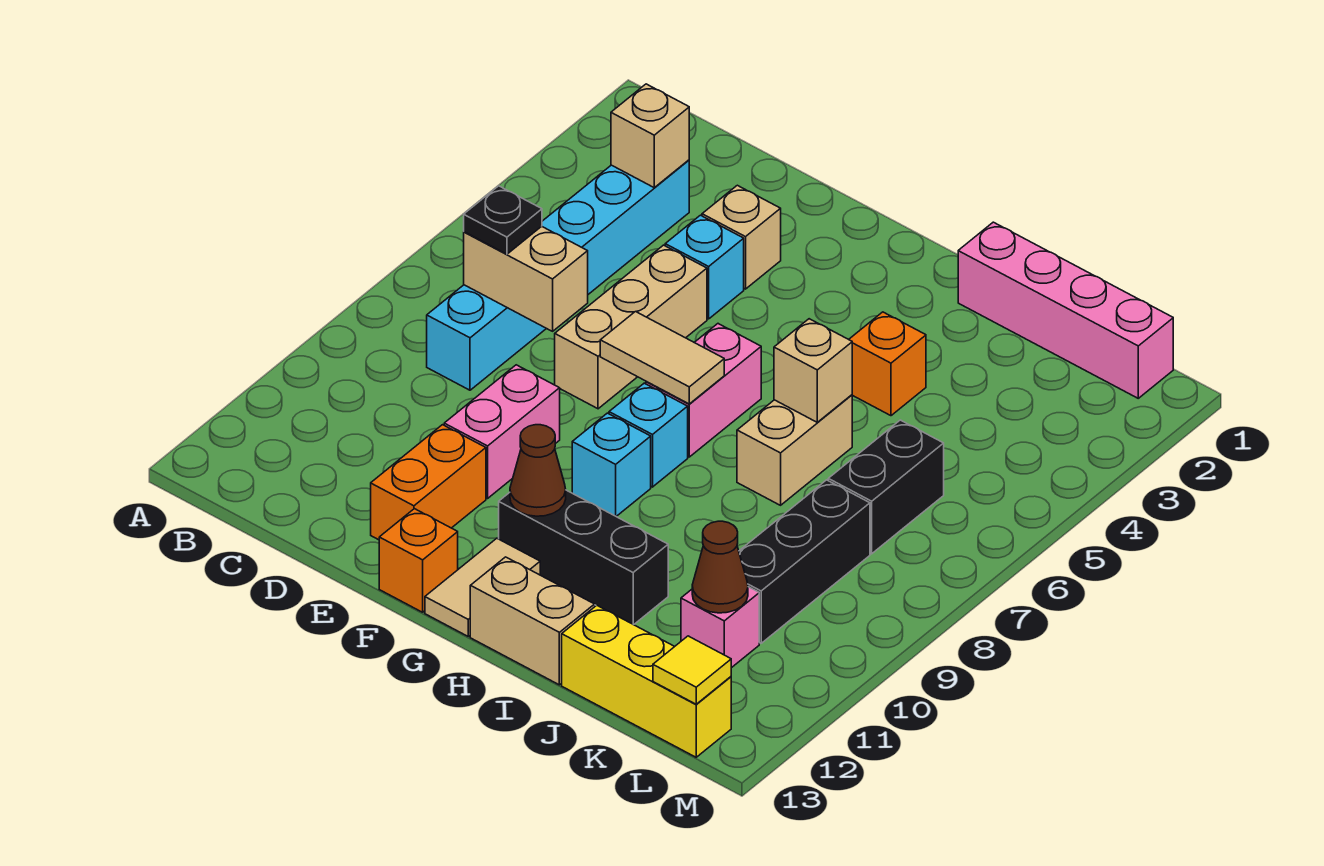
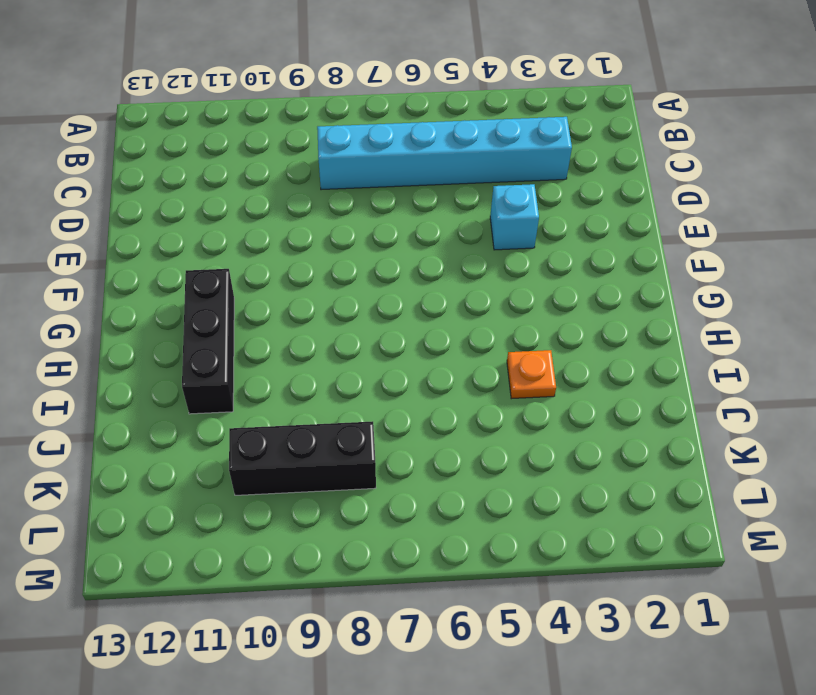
orange 1x1 plate [507,350,556,399] -> orange 1x1 brick [849,312,926,416]
none -> tan 1x1 brick [702,185,781,289]
none -> tan 1x3 brick [555,245,707,409]
none -> pink 1x2 brick [444,365,560,498]

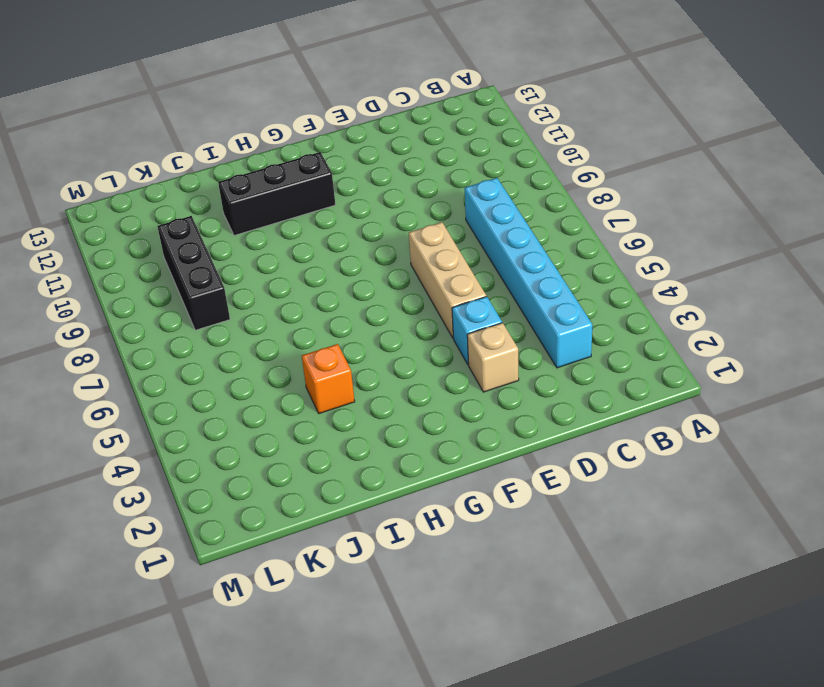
none -> pink 1x2 brick [444,365,560,498]
none -> orange 1x2 brick [371,425,486,540]
none -> orange 1x1 brick [379,509,458,612]

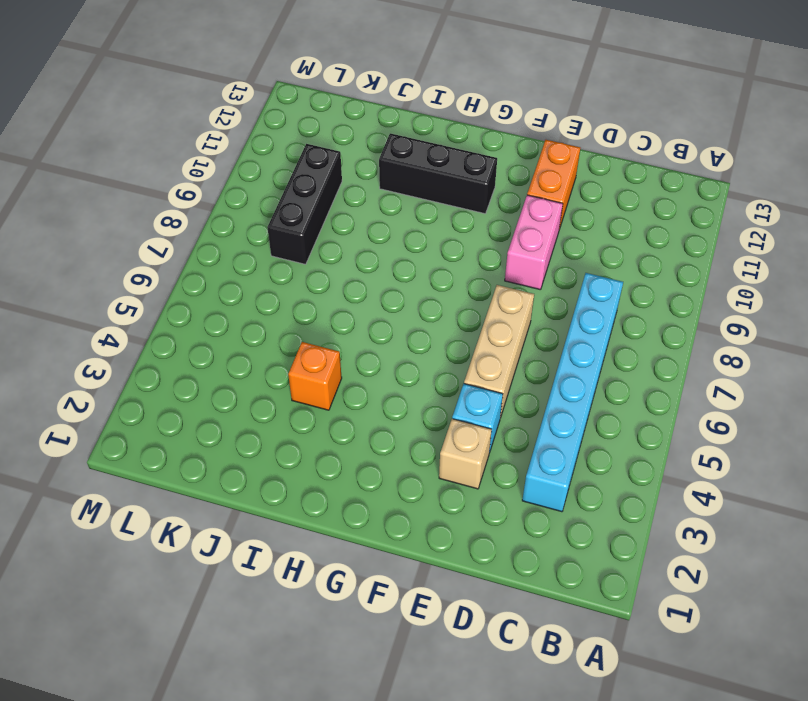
none -> orange 1x1 brick [379,509,458,612]
none -> pink 1x2 brick [646,324,761,457]
none -> cyan 1x1 brick [609,383,688,487]

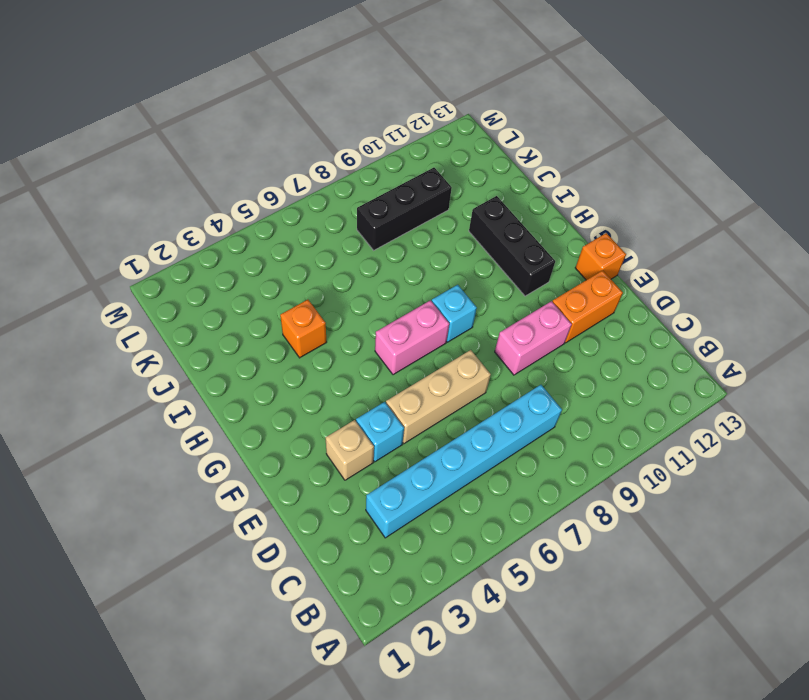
none -> cyan 1x1 brick [572,413,651,516]
none -> tan 1x2 tile [425,538,540,636]
none -> tan 1x2 brick [470,557,595,685]

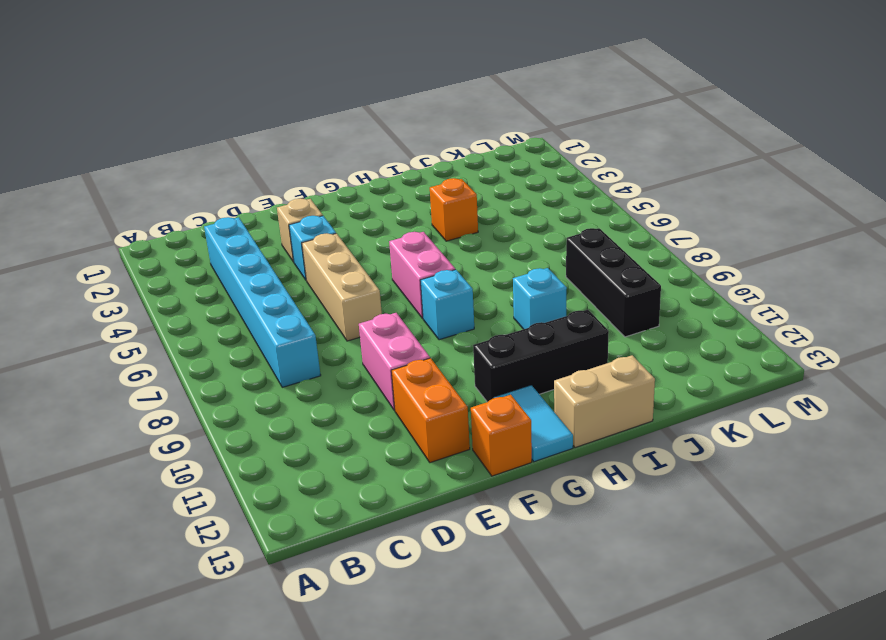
cyan 1x2 tile [494,385,573,462] -> tan 1x2 tile [425,538,540,636]
cyan 1x1 brick [513,268,567,329] -> cyan 1x1 brick moved to [572,413,651,516]
none -> pink 1x4 brick [958,222,1173,398]
none -> tan 1x2 brick [737,395,852,505]
none -> yellow 1x3 brick [562,605,731,757]

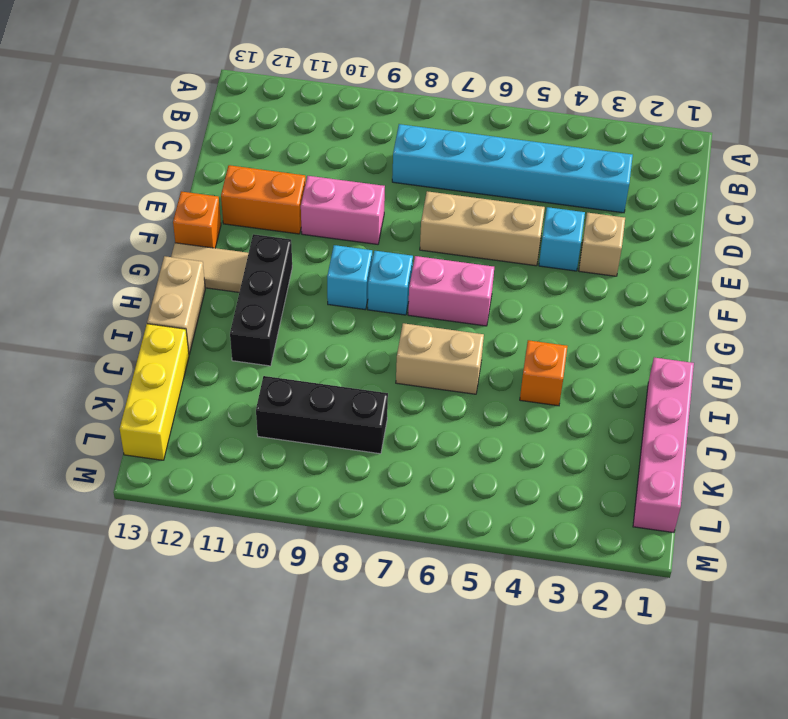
none -> black 1x2 brick [828,420,944,554]
none -> pink 1x1 brick [681,587,759,668]
none -> tan 1x1 brick [611,84,689,187]

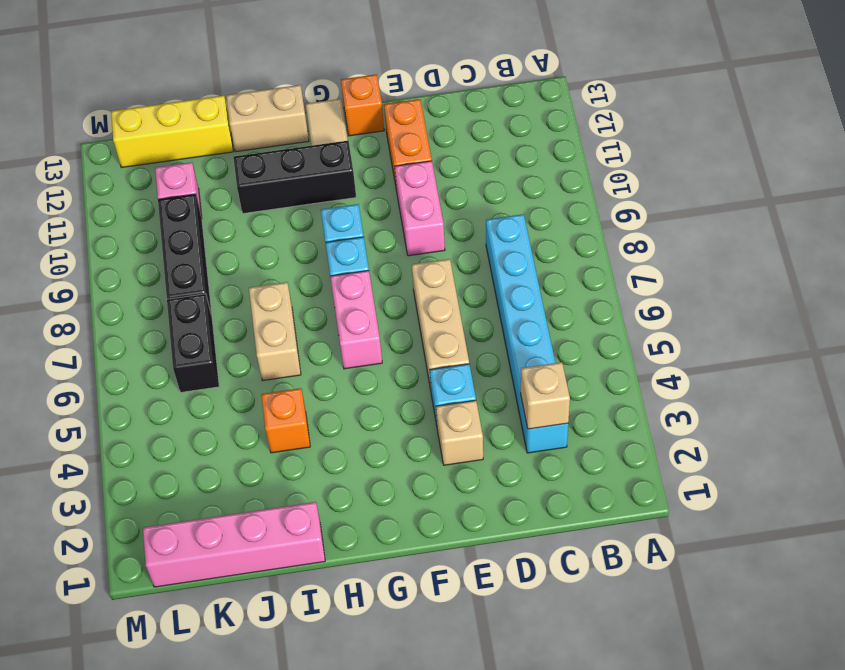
none -> tan 1x2 brick [464,226,588,331]
none -> tan 1x2 tile [600,312,724,404]
none -> brown 1x1 cone [510,425,566,516]

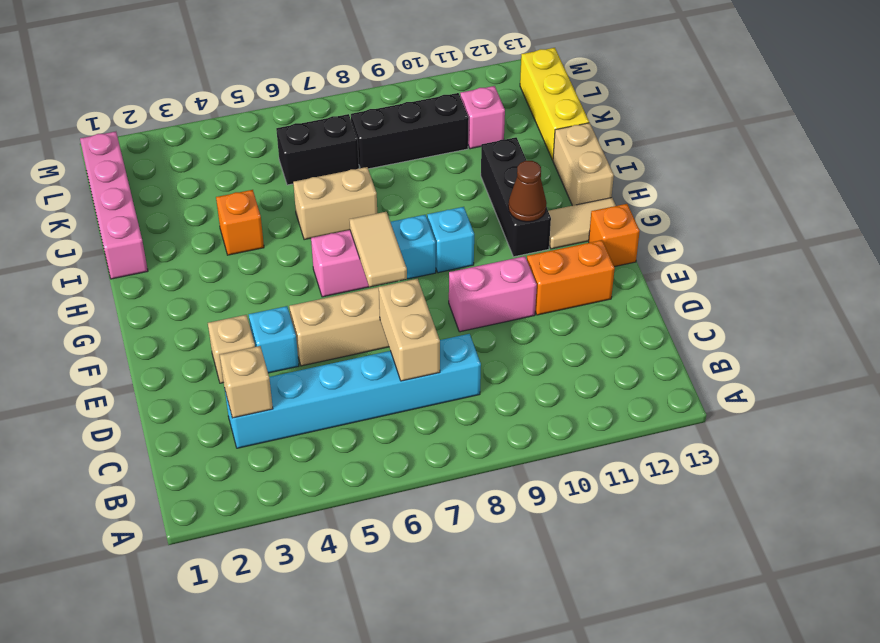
none -> tan 1x1 brick [774,319,852,423]
none -> brown 1x1 cone [692,521,748,613]
none -> yellow 1x1 tile [653,636,731,704]

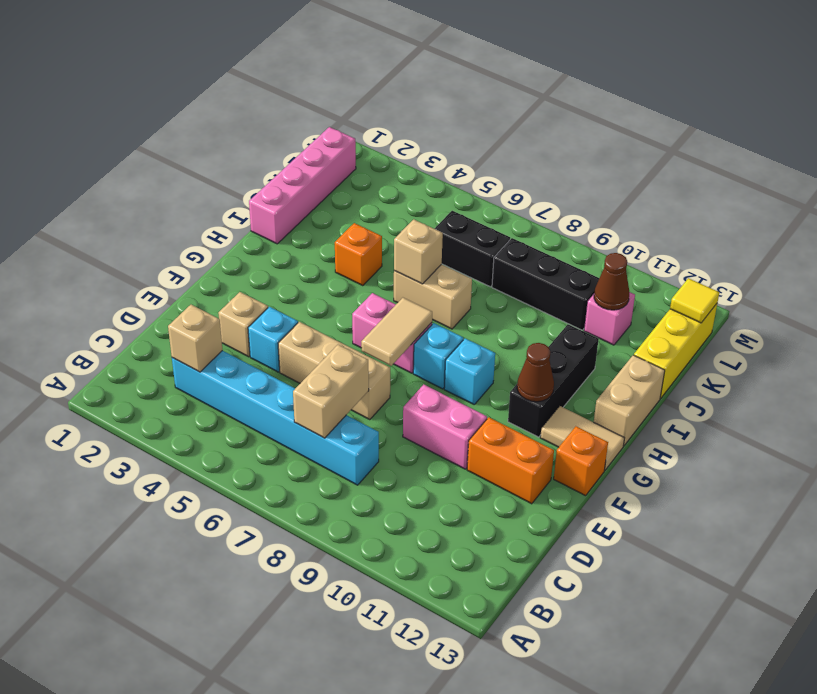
none -> black 1x1 plate [464,186,542,254]

